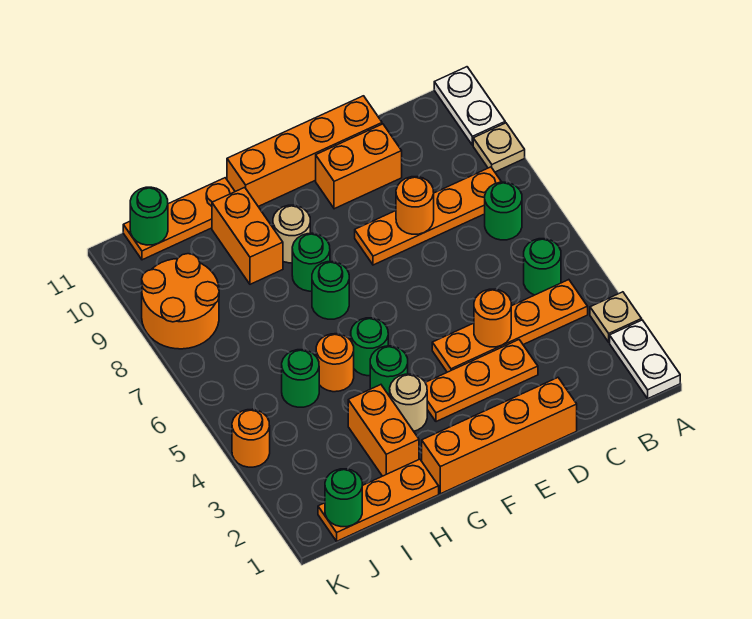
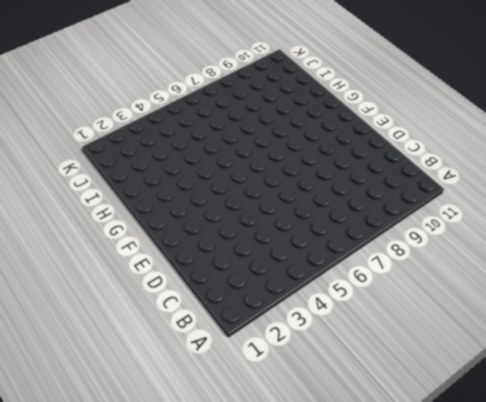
none -> white 1x2 plate [610,320,680,398]
none -> tan 1x1 plate [590,292,642,342]
none -> tan 1x1 plate [473,123,525,172]
none -> white 1x2 plate [434,67,505,145]

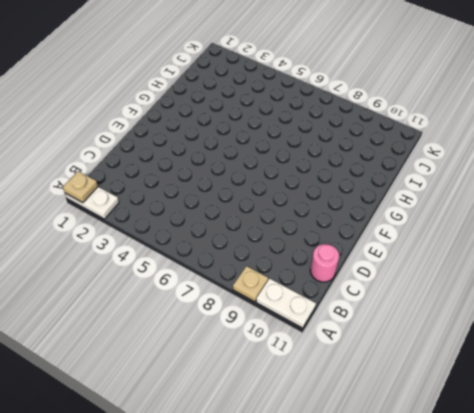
tan 1x1 plate [63,171,98,203] -> tan 1x1 plate moved to [590,292,642,342]
pink 1x1 round brick [310,244,339,282] -> none
none -> orange 1x4 plate [432,280,588,372]
none -> green 1x1 round brick [524,239,561,295]
none -> green 1x1 round brick [485,182,522,240]
none -> orange 1x4 plate [355,167,501,265]

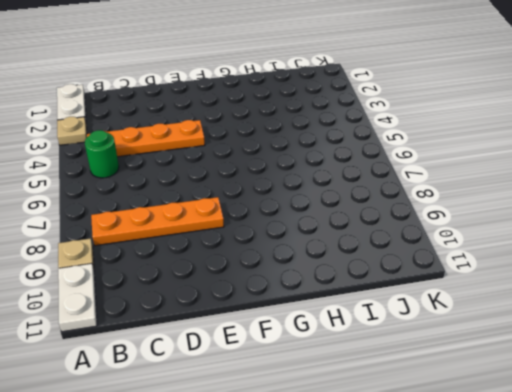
none -> green 1x1 round brick [485,182,522,240]
none -> orange 1x4 brick [422,378,577,494]
none -> orange 1x3 plate [425,340,538,422]
none -> orange 1x2 brick [316,124,402,209]

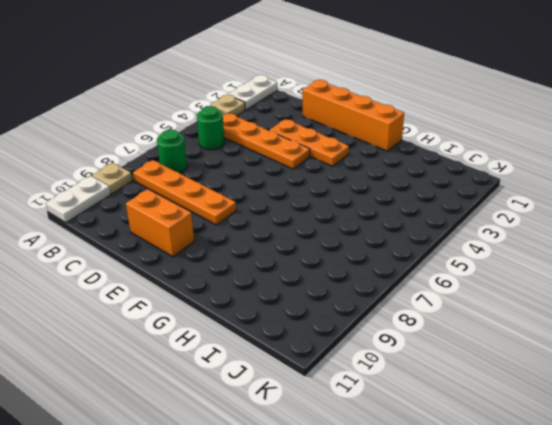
none -> orange 1x4 brick [227,96,382,207]
none -> tan 1x1 round brick [390,374,427,431]
none -> green 1x1 round brick [370,346,408,396]
none -> green 1x1 round brick [351,318,388,376]

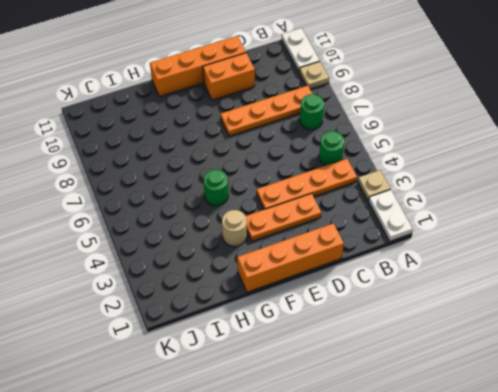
none -> green 1x1 round brick [370,346,408,396]
none -> green 1x1 round brick [312,262,349,319]
none -> green 1x1 round brick [292,233,330,291]
none -> tan 1x1 round brick [273,205,310,263]

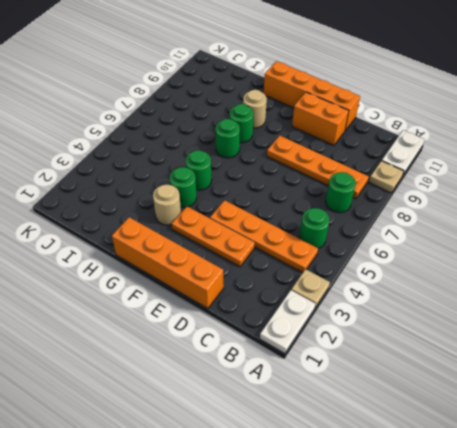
none -> orange 1x3 plate [318,459,439,541]
none -> orange 1x2 brick [348,385,419,476]
none -> orange 1x1 round brick [316,334,354,392]
none -> orange 1x2 brick [212,187,283,284]

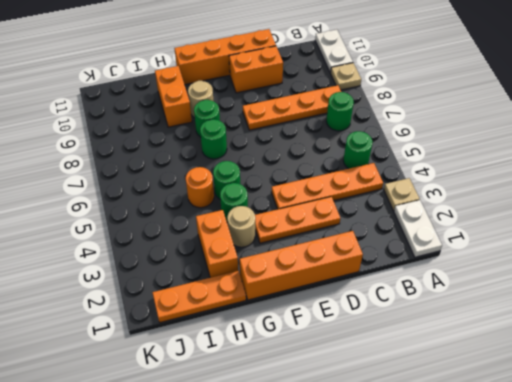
none -> orange 1x3 plate [123,178,235,260]
none -> green 1x1 round brick [282,350,319,407]
none -> orange 2x2 round brick [142,254,219,349]
none -> orange 1x1 round brick [232,409,270,467]

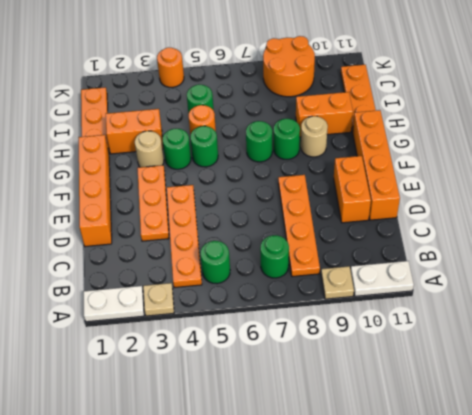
none -> orange 1x1 round brick [474,289,511,347]
none -> orange 1x1 round brick [396,177,434,234]
none -> green 1x1 round brick [325,469,362,527]
none -> green 1x1 round brick [130,187,168,245]

